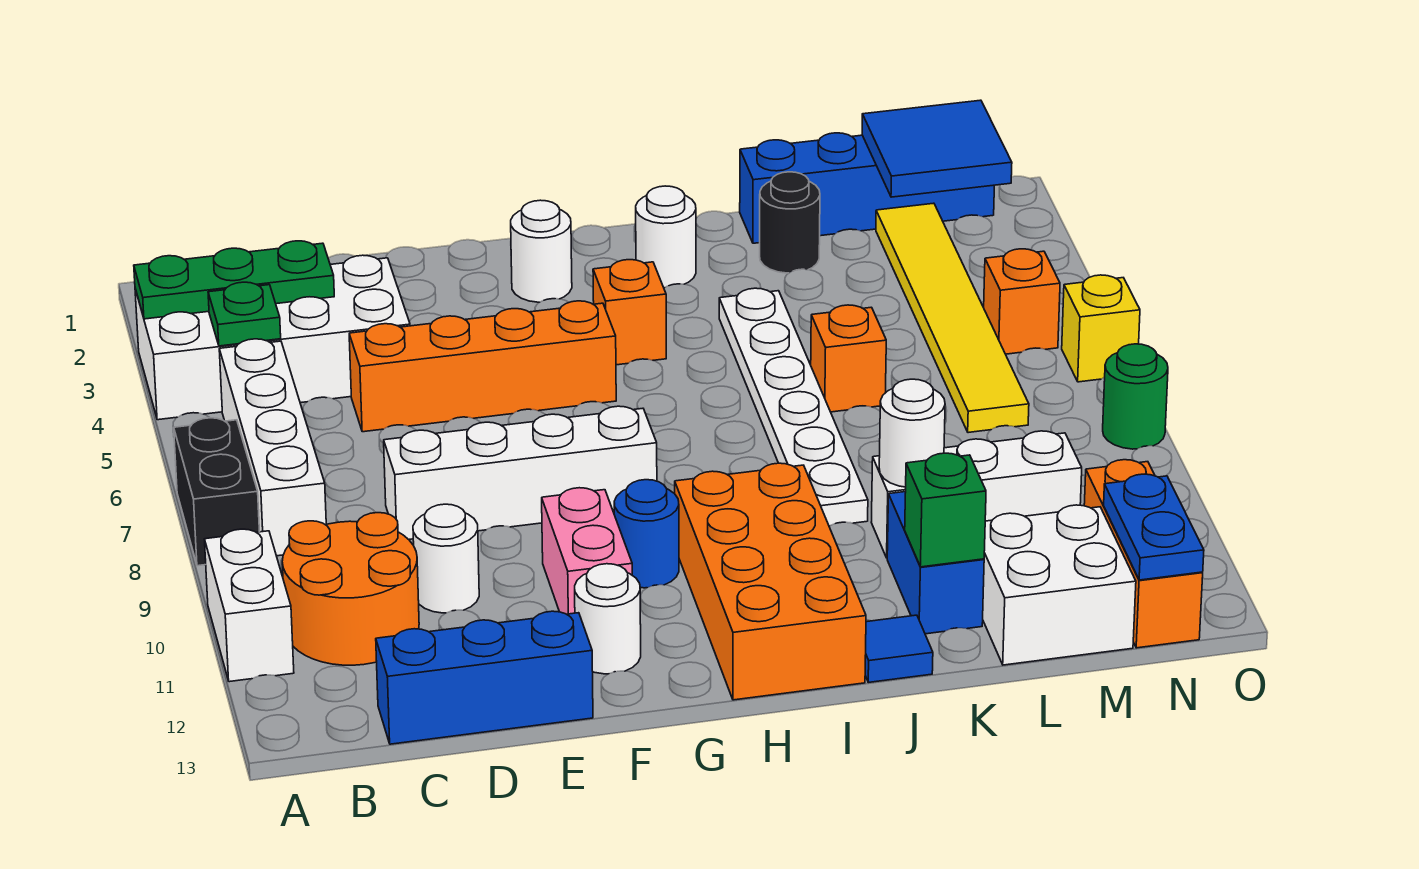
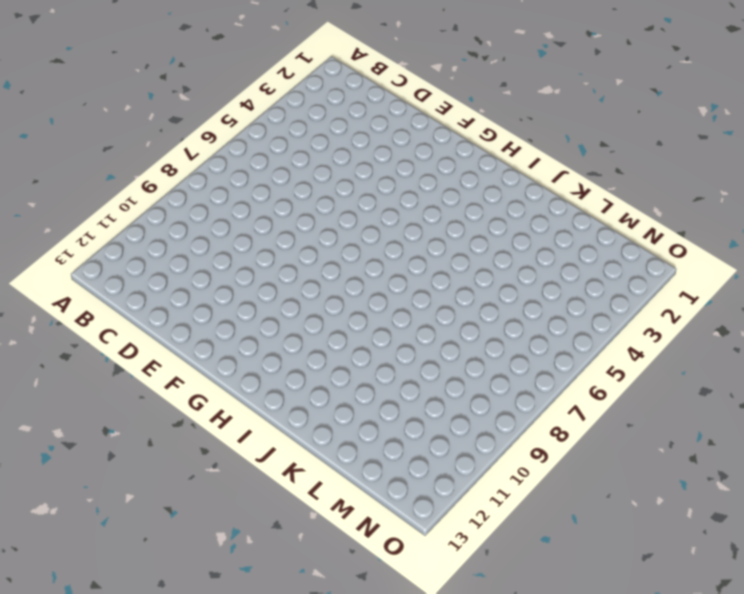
none -> white 2x4 brick [135,255,410,420]
none -> black 1x2 brick [174,418,259,566]
none -> white 1x2 brick [205,529,294,682]
none -> white 1x4 brick [219,339,326,556]

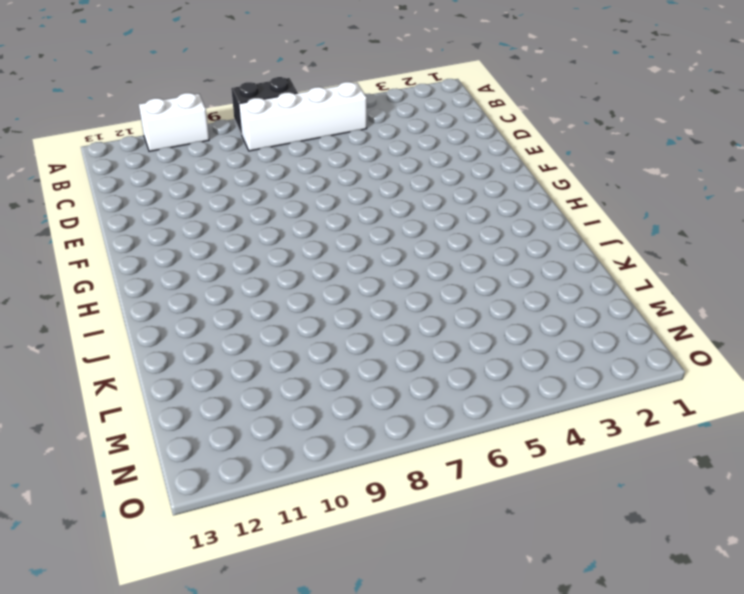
none -> white 2x4 brick [135,255,410,420]
none -> orange 2x2 round brick [282,513,419,665]
none -> blue 1x3 brick [376,611,593,744]
none -> orange 1x4 brick [349,301,616,432]

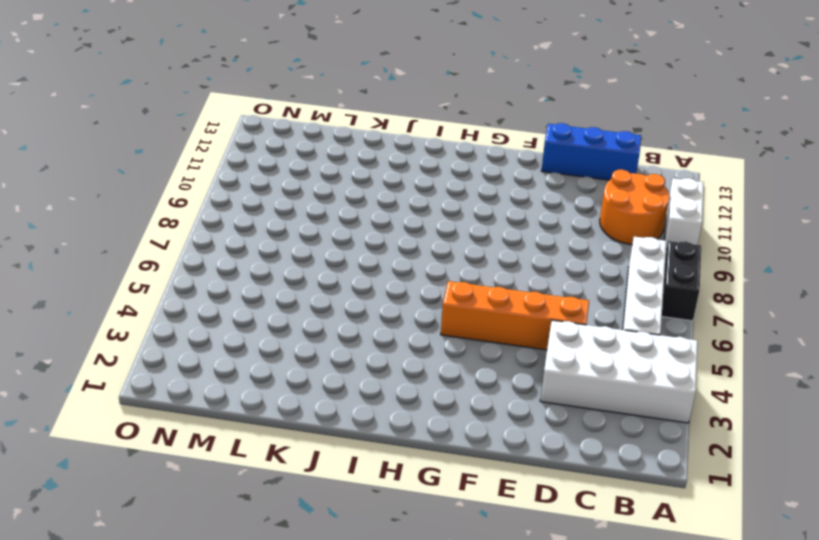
none -> white 1x4 brick [384,406,657,540]
none -> white 1x1 round brick [413,504,479,613]
none -> pink 1x2 brick [542,488,632,614]
none -> white 1x1 round brick [575,564,641,674]

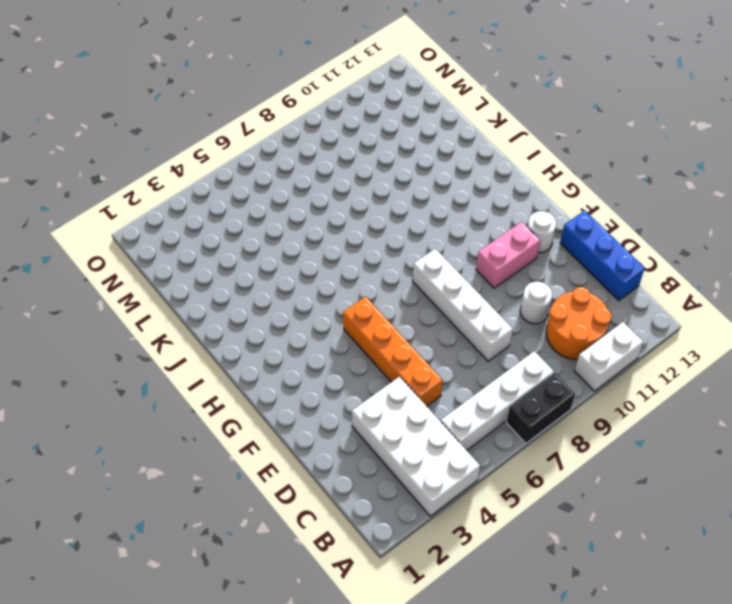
none -> white 1x1 round brick [511,200,572,302]
none -> blue 1x1 round brick [614,480,679,588]
none -> orange 1x1 brick [593,260,666,365]
none -> orange 2x4 brick [675,463,866,700]

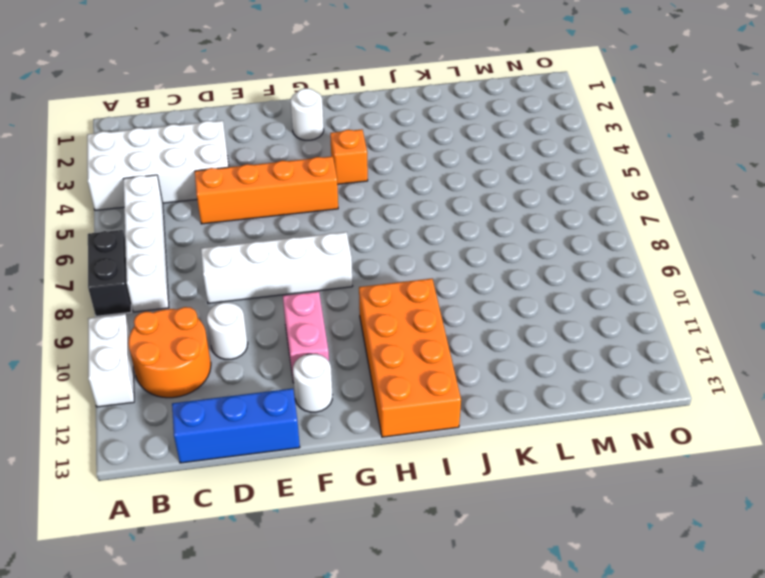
none -> blue 1x1 round brick [614,480,679,588]
none -> white 1x1 round brick [636,186,696,288]
none -> white 1x6 plate [719,288,868,526]
none -> blue 1x1 tile [865,615,933,682]

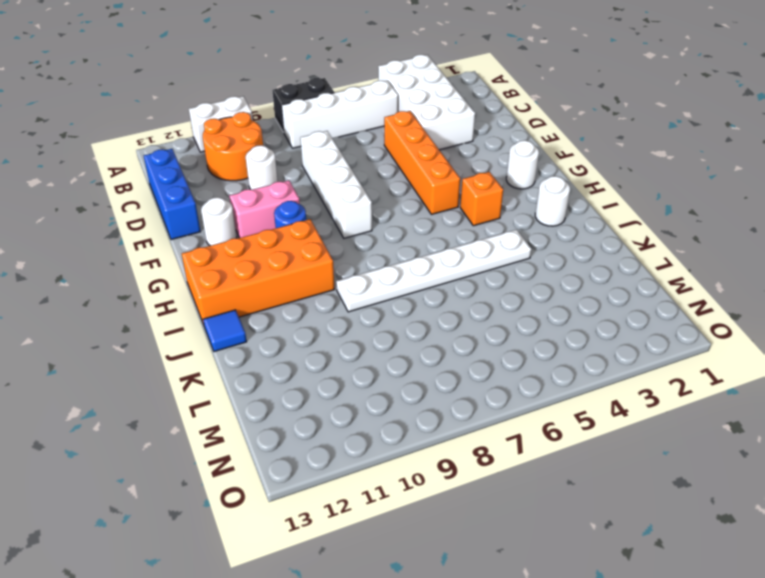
none -> blue 1x4 brick [740,133,994,243]
none -> black 1x1 round brick [760,172,820,273]
none -> orange 1x1 brick [811,305,886,412]
none -> white 1x3 brick [871,431,1082,558]

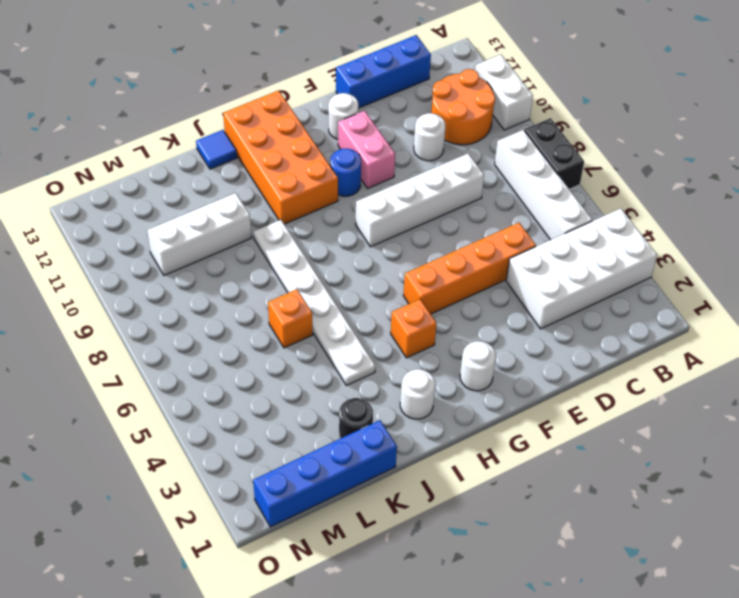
none -> blue 1x2 brick [887,492,984,634]
none -> white 2x2 brick [983,505,1136,665]
none -> yellow 1x6 tile [876,203,1029,433]
none -> orange 1x1 brick [984,249,1060,354]

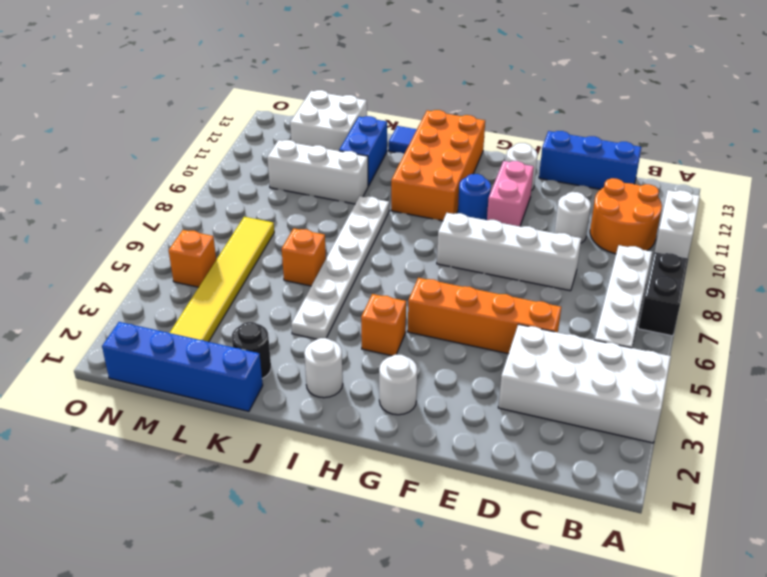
none -> orange 1x3 brick [1084,460,1203,648]
none -> yellow 1x1 brick [1062,275,1140,382]
none -> green 1x1 round brick [1103,344,1168,449]
none -> green 1x3 plate [134,241,334,319]

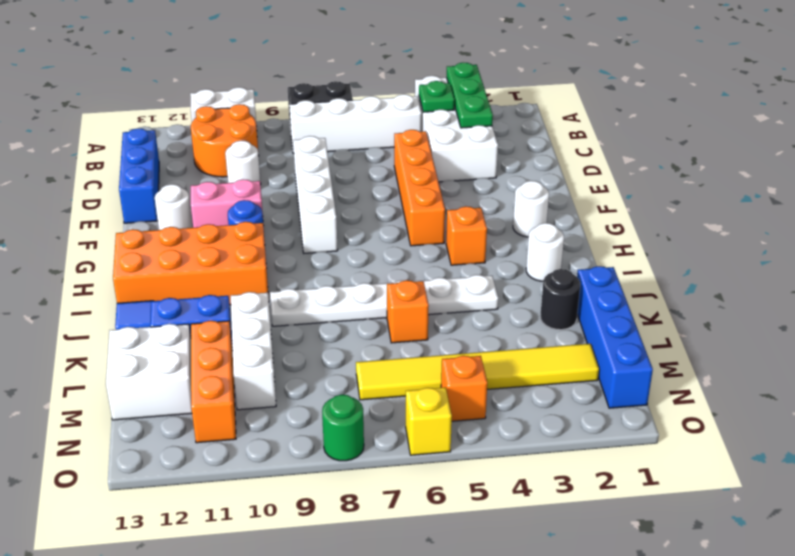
orange 1x3 brick [191,321,236,443] -> orange 1x3 brick turned to [1084,460,1203,648]
none -> white 1x1 round brick [879,379,945,487]
none -> green 1x1 brick [905,453,986,567]
none -> blue 2x2 tile [862,100,1012,197]
none -> blue 1x2 plate [1104,474,1204,580]

